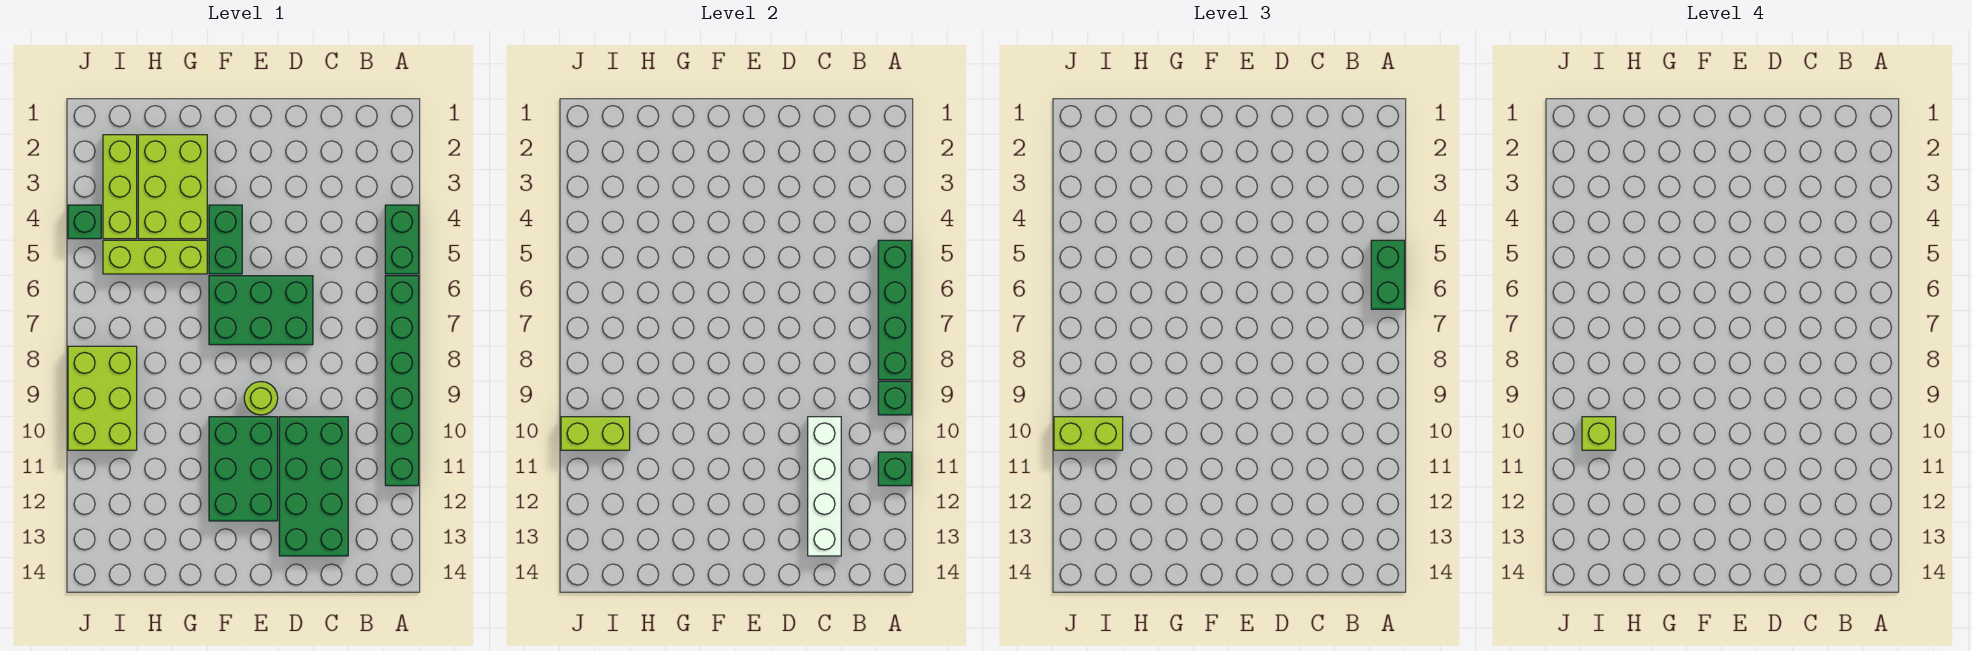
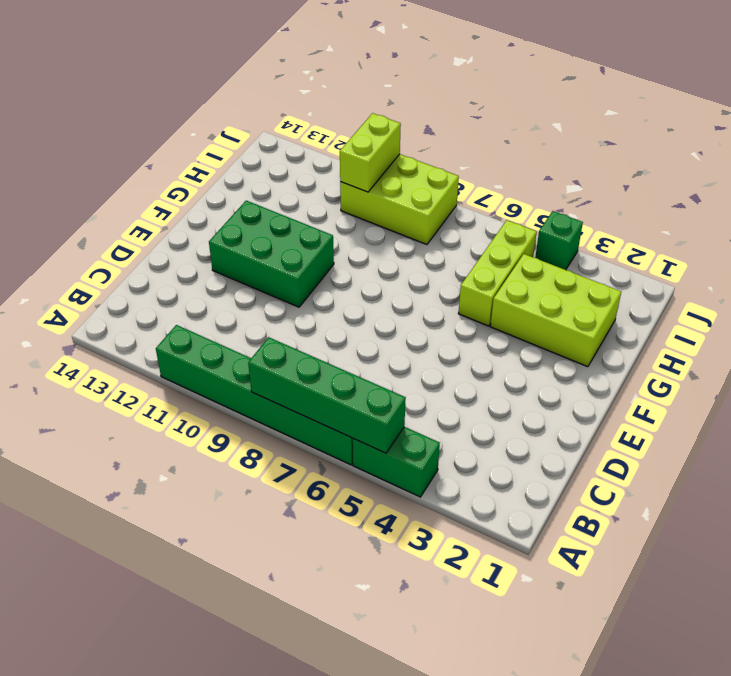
none -> green 2x4 brick [279,417,348,556]
none -> green 2x3 brick [209,276,313,345]
none -> lime 1x1 round brick [244,382,278,415]

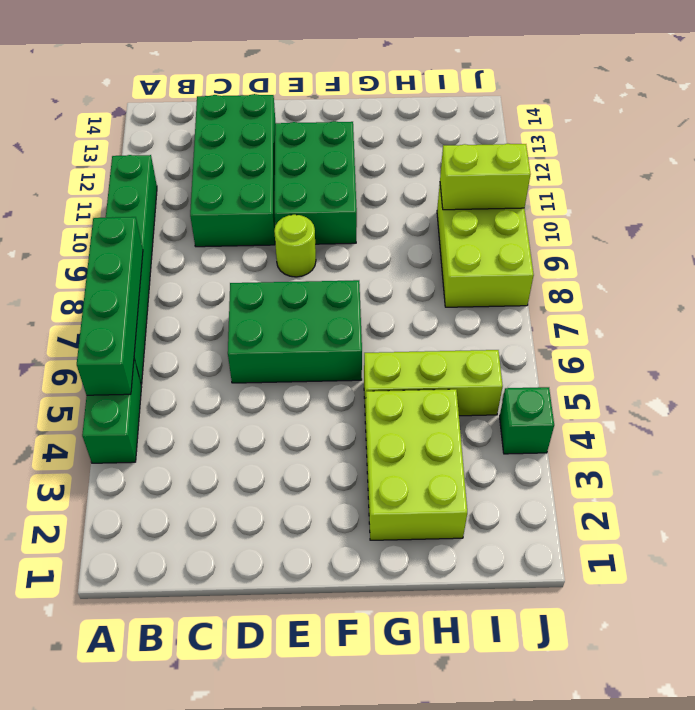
none -> green 1x2 brick [209,205,242,274]
none -> lime 1x3 brick [103,135,137,239]
none -> green 1x1 brick [878,381,912,415]

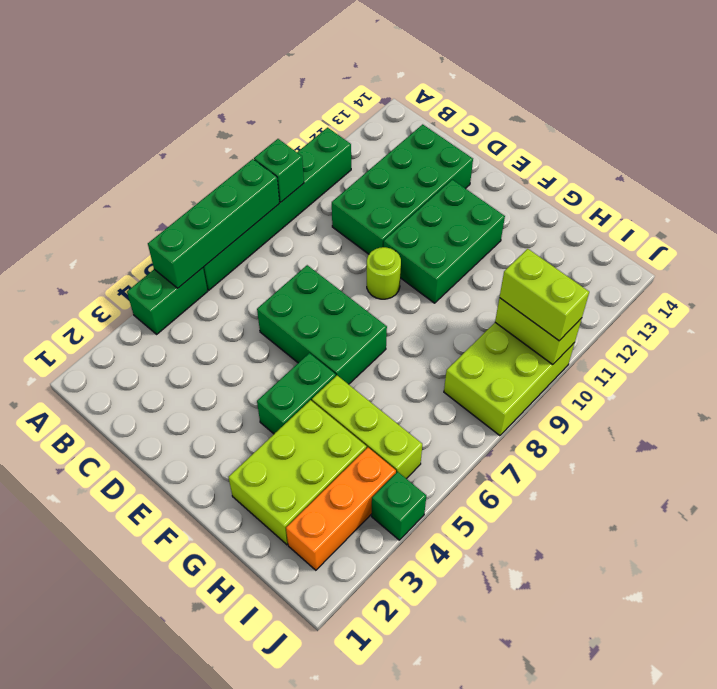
orange 1x3 brick [286,448,396,570] -> lime 1x3 brick [103,135,137,239]
none -> green 1x1 brick [878,452,912,486]
none -> white 1x4 brick [808,417,841,556]
none -> green 1x2 brick [1371,240,1405,309]

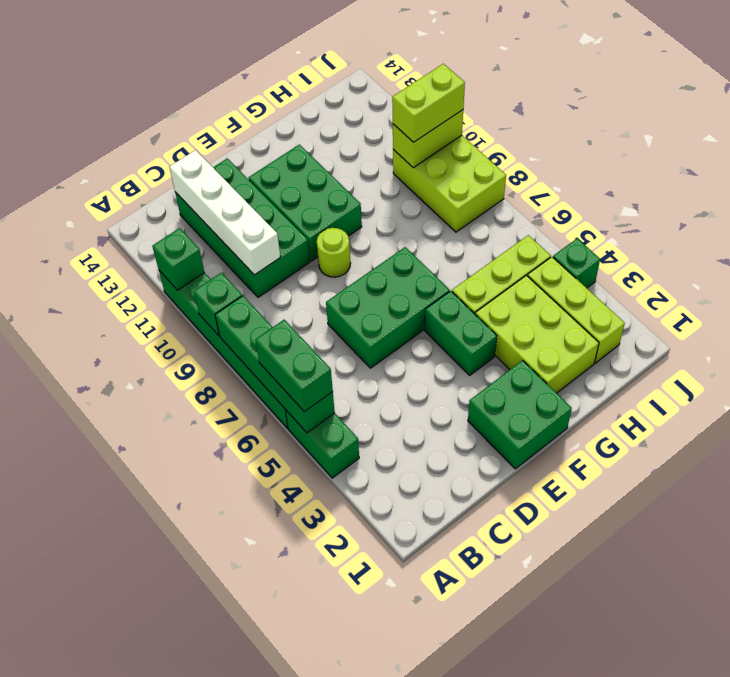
green 2x2 brick [468,360,572,469] -> none
none -> lime 1x1 brick [1582,417,1616,450]

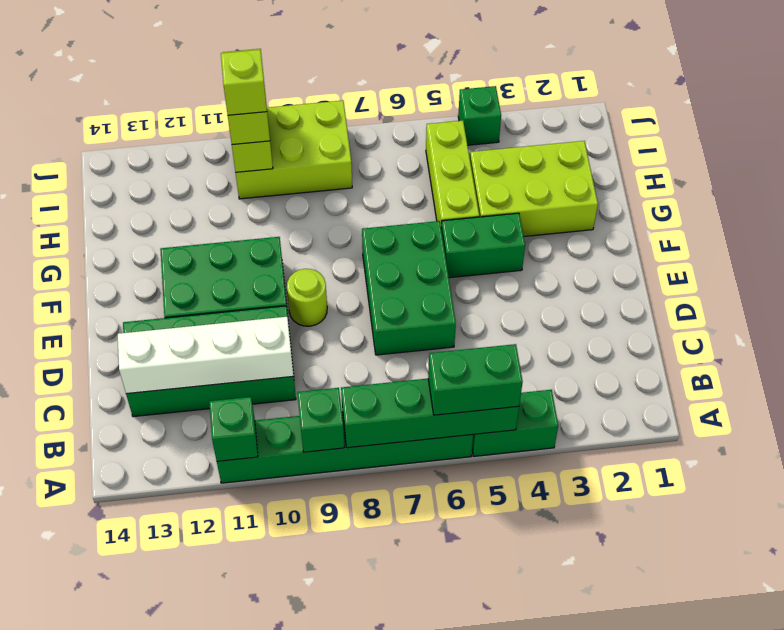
none -> lime 1x3 brick [103,135,137,239]

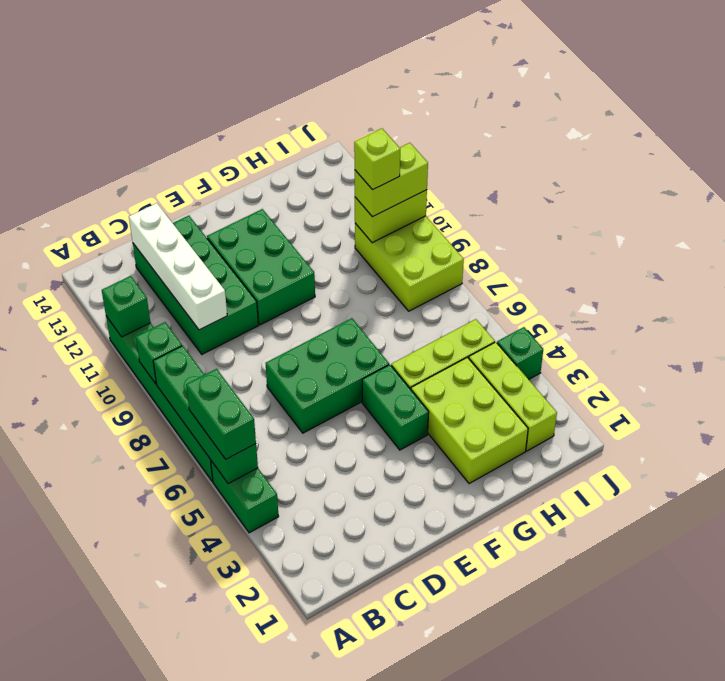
none -> lime 1x1 round brick [244,382,278,415]

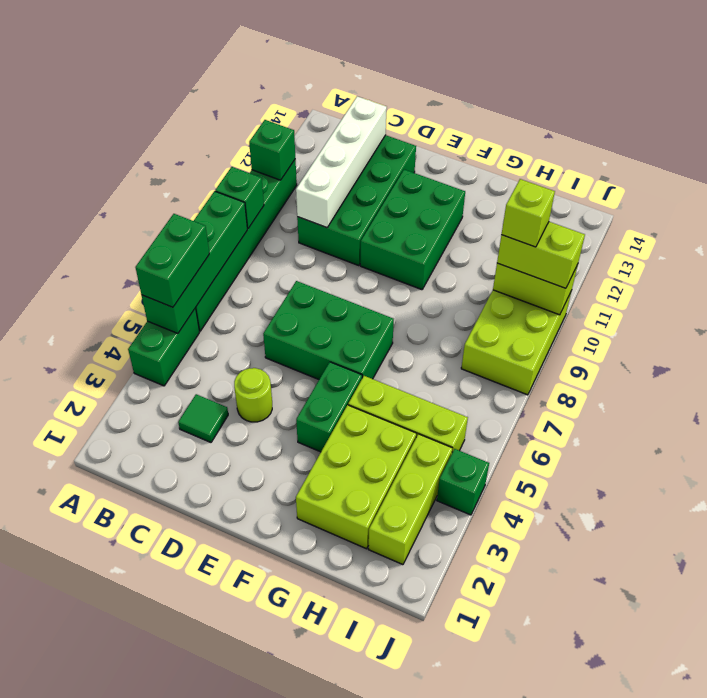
green 1x1 tile [178,394,228,442] -> none
lime 1x1 round brick [234,368,272,422] -> lime 1x1 round brick moved to [244,382,278,415]

